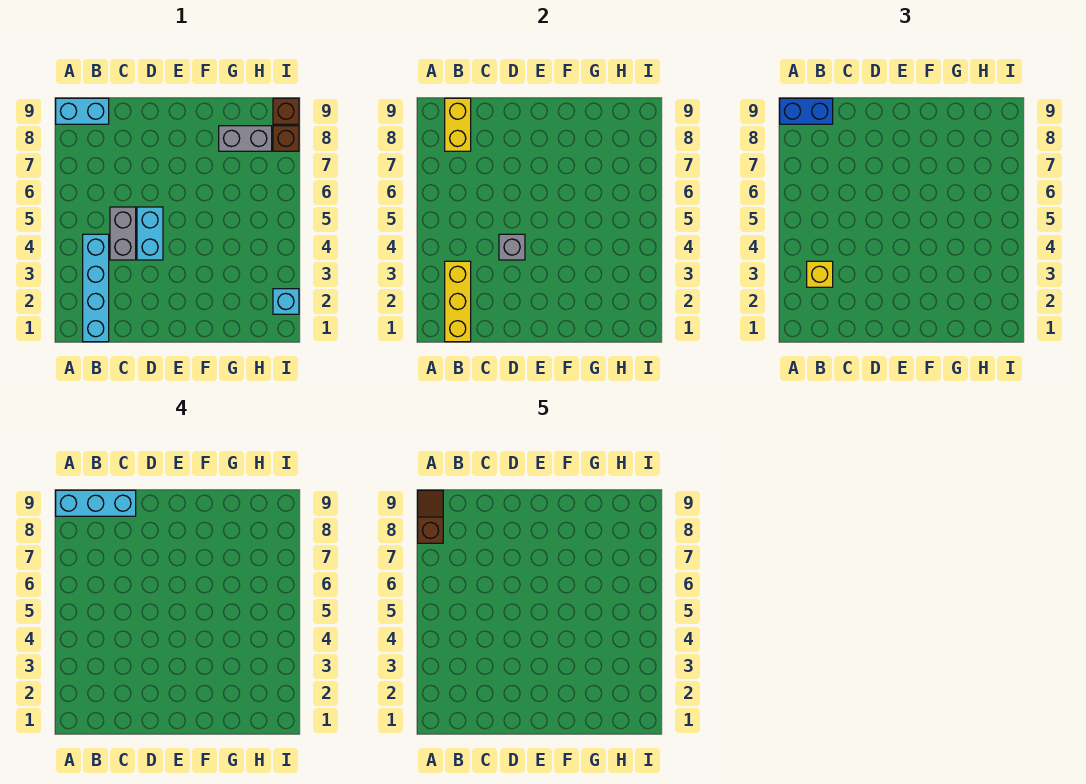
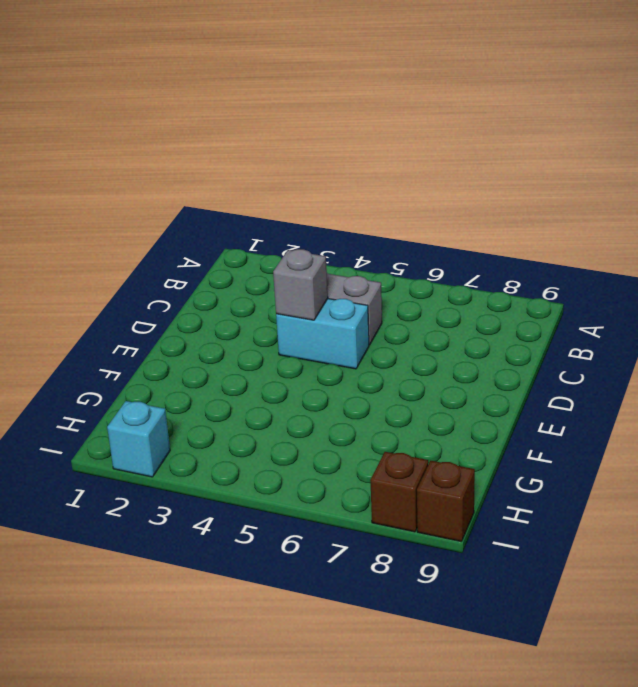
none -> cyan 1x2 brick [56,98,109,124]
none -> cyan 1x4 brick [83,234,109,342]
none -> grey 1x2 brick [219,126,272,151]

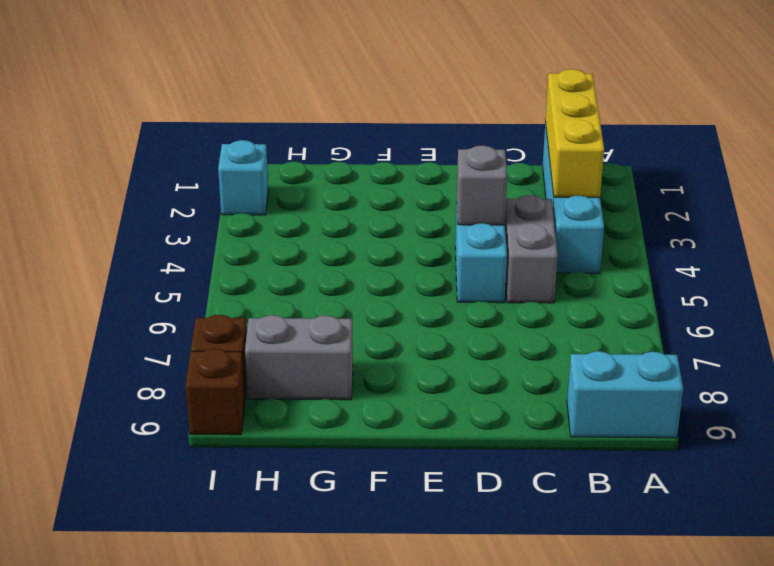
none -> yellow 1x2 brick [445,98,471,151]
none -> blue 1x2 brick [780,98,833,124]
none -> yellow 1x1 brick [807,261,833,287]

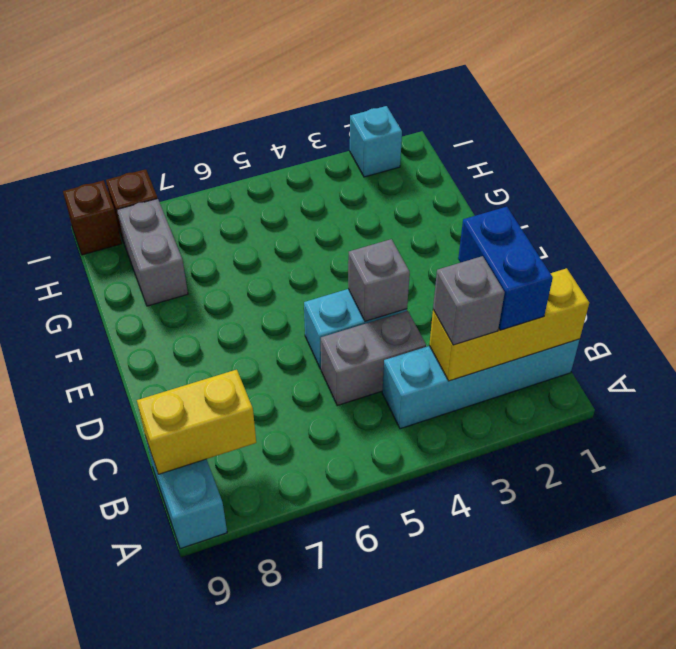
blue 1x2 brick [458,207,553,330] -> blue 1x2 brick moved to [780,98,833,124]
grey 1x1 brick [433,256,505,345] -> yellow 1x1 brick [807,261,833,287]
none -> cyan 1x3 brick [56,490,136,516]
none -> brown 1x2 slope [418,490,443,543]

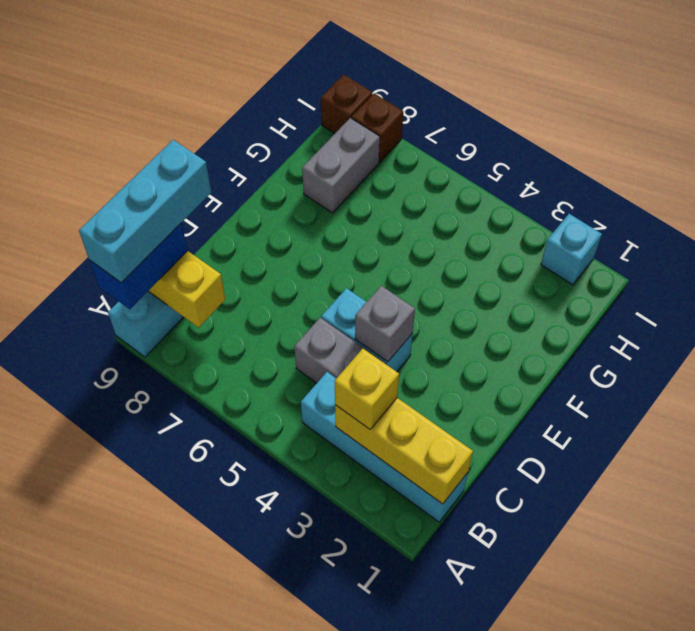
none -> brown 1x2 slope [418,490,443,543]

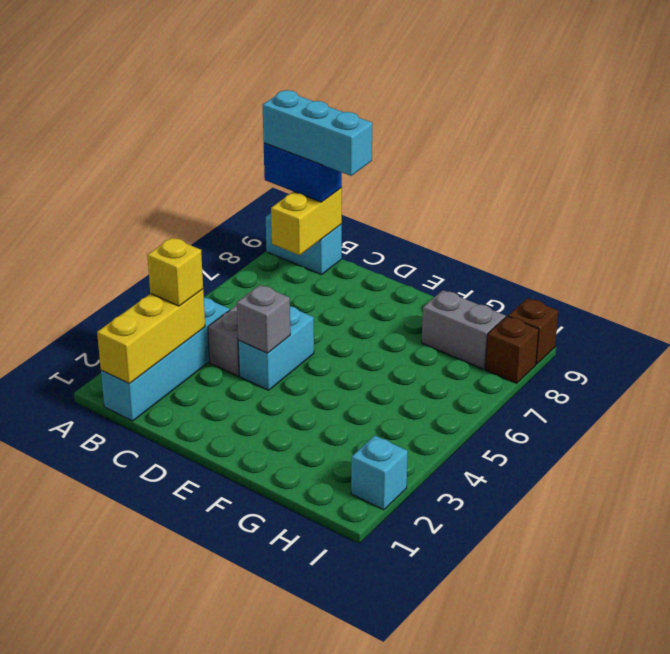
none -> brown 1x2 slope [418,490,443,543]

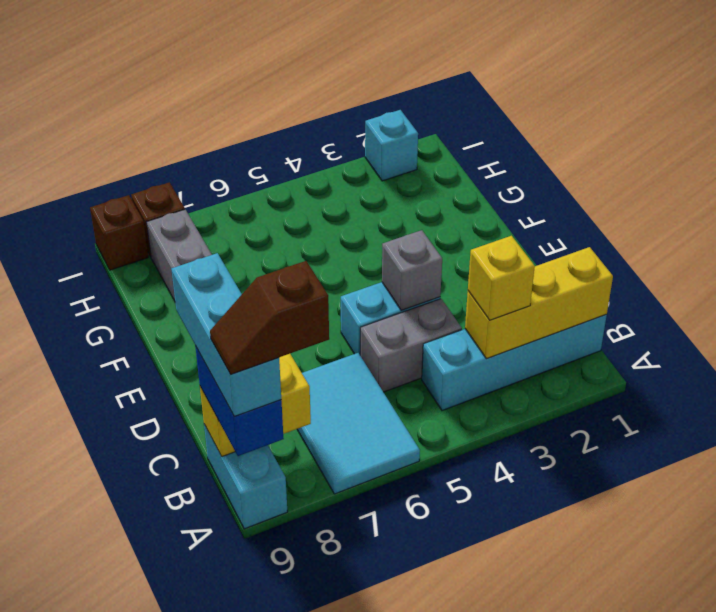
cyan 2x3 tile [297,353,420,494] -> none

